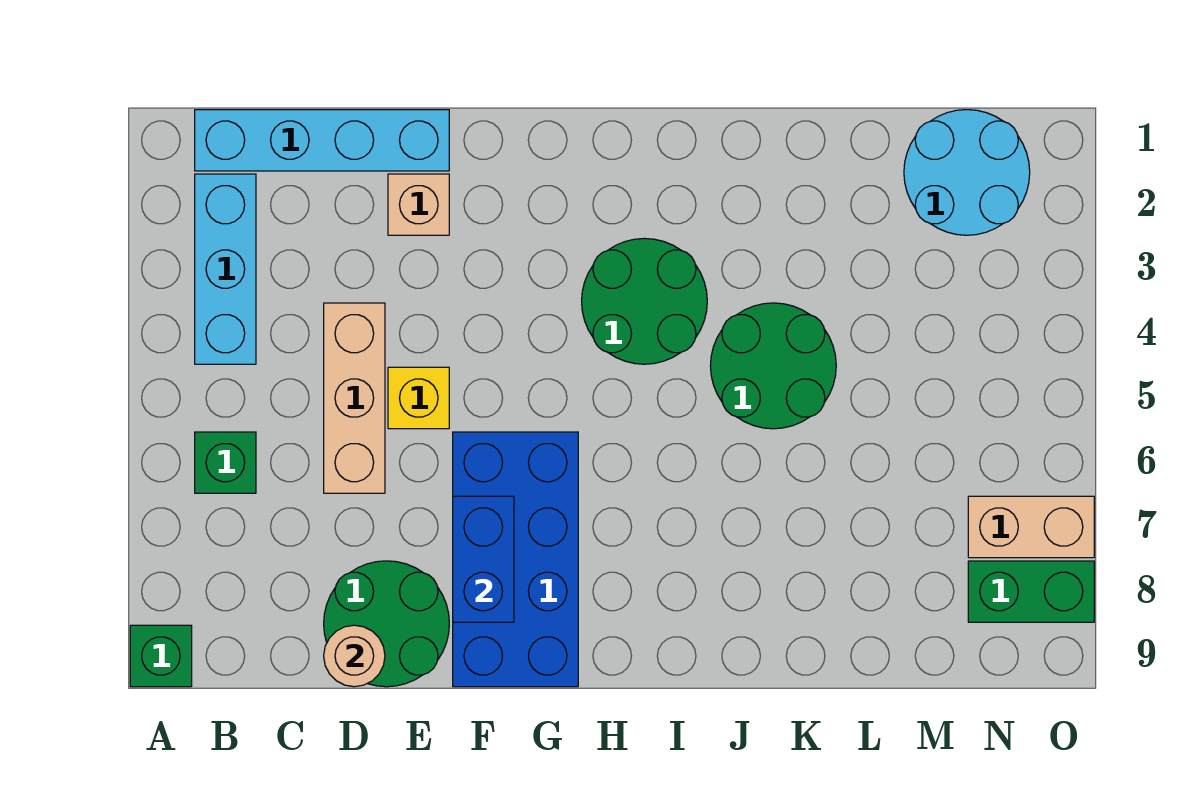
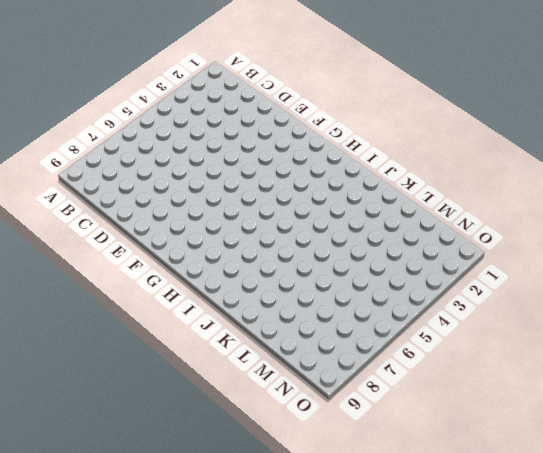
none -> green 1x1 brick [130,625,192,687]
none -> cyan 1x4 brick [195,110,449,171]
none -> cyan 1x3 brick [195,174,256,364]

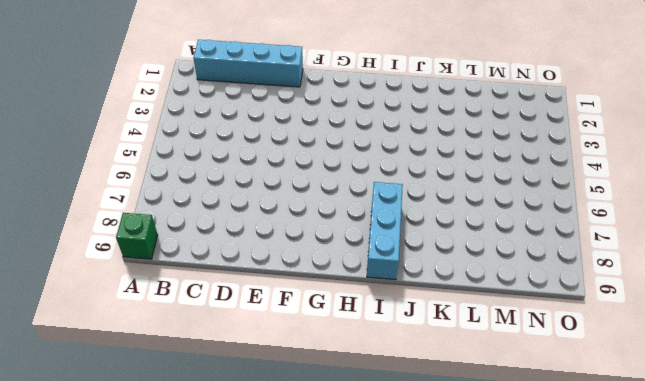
cyan 1x3 brick [367,182,403,280] -> cyan 1x3 brick moved to [195,174,256,364]
none -> green 1x1 brick [195,432,256,493]
none -> tan 1x3 brick [324,303,385,493]
none -> green 2x2 round brick [324,561,449,687]

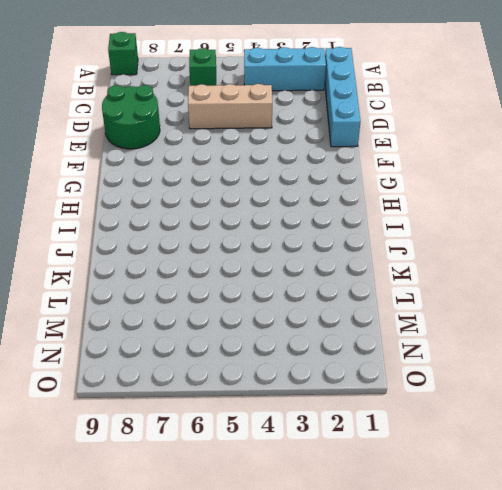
none -> tan 1x1 brick [388,174,449,235]
none -> yellow 1x1 brick [388,367,449,429]
none -> blue 2x4 brick [453,432,578,687]

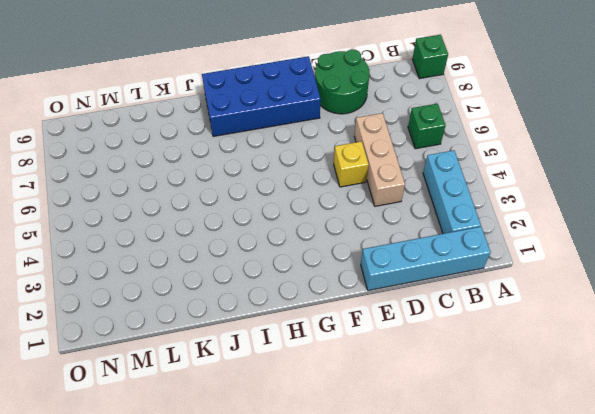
blue 2x4 brick [202,56,321,137] -> blue 2x4 brick turned to [453,432,578,687]
none -> tan 1x1 brick [388,174,449,235]
none -> green 2x2 round brick [582,238,707,364]
none -> green 2x2 round brick [710,303,836,429]

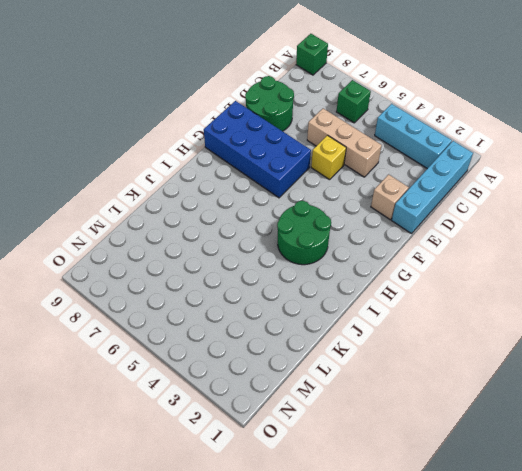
none -> green 2x2 round brick [710,303,836,429]
none -> cyan 2x2 round brick [904,110,1030,235]
none -> tan 1x2 brick [968,496,1094,558]

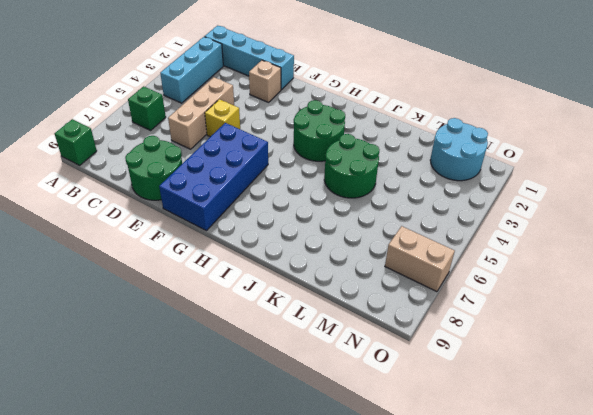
none -> green 1x2 brick [968,561,1094,622]
none -> tan 1x1 round brick [324,625,385,687]
none -> blue 1x2 brick [453,496,514,622]

